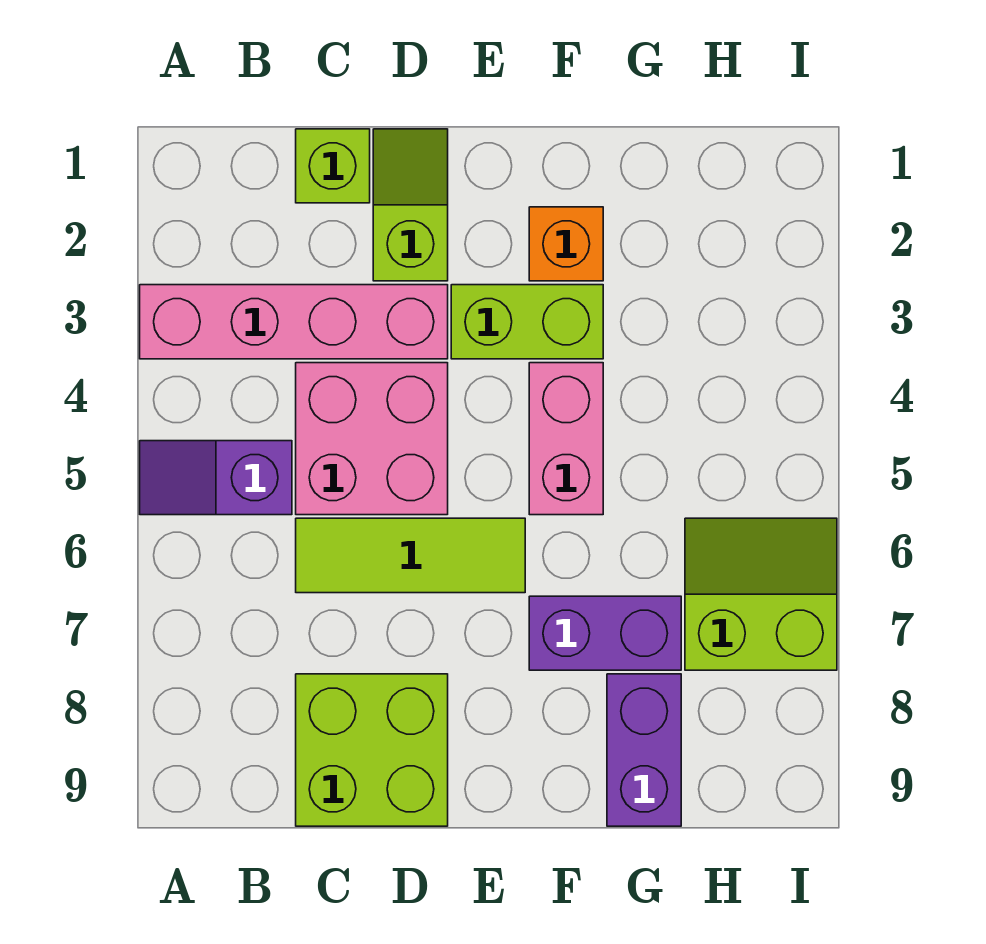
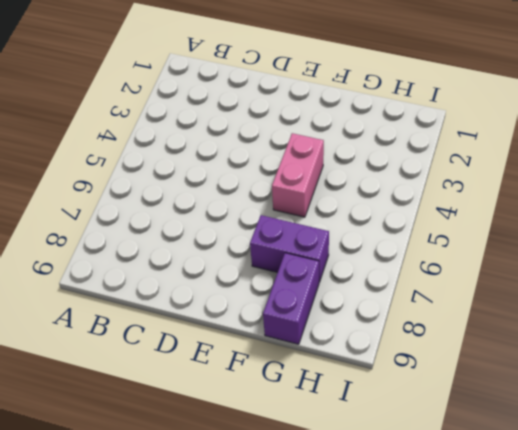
none -> pink 1x4 brick [140,285,448,359]
none -> purple 1x2 slope [140,441,292,515]
none -> lime 1x1 brick [296,129,370,203]

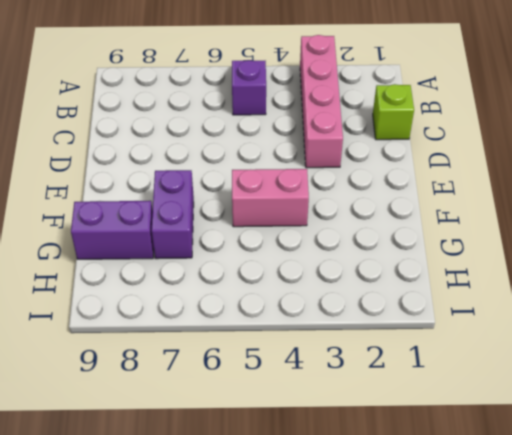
none -> pink 2x2 brick [296,363,448,515]
none -> lime 1x3 tile [296,518,525,593]
none -> lime 2x2 brick [296,674,448,826]

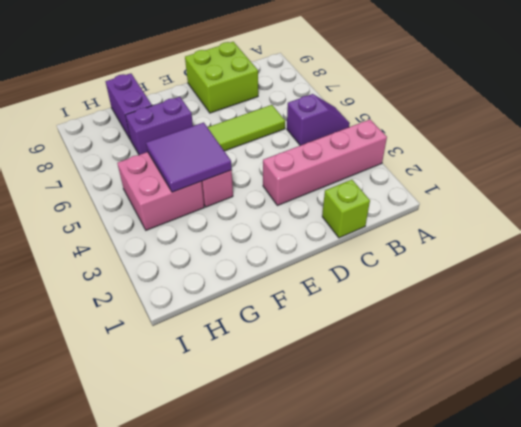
purple 2x2 tile [146,122,232,192] -> none
pink 2x2 brick [117,152,204,230] -> pink 2x2 brick moved to [296,363,448,515]
none -> lime 1x2 slope [373,129,448,281]
none -> lime 1x2 brick [451,285,603,359]
none -> orange 1x1 brick [529,207,603,281]

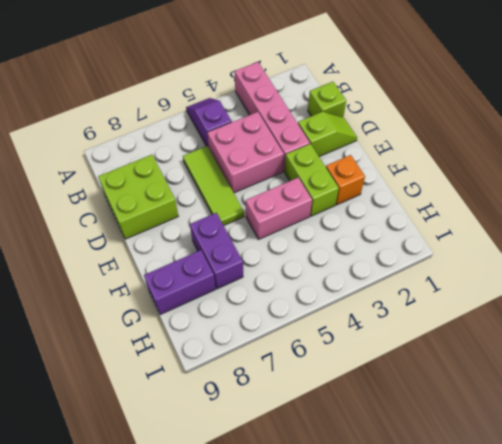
none -> lime 2x2 slope [685,518,837,670]

